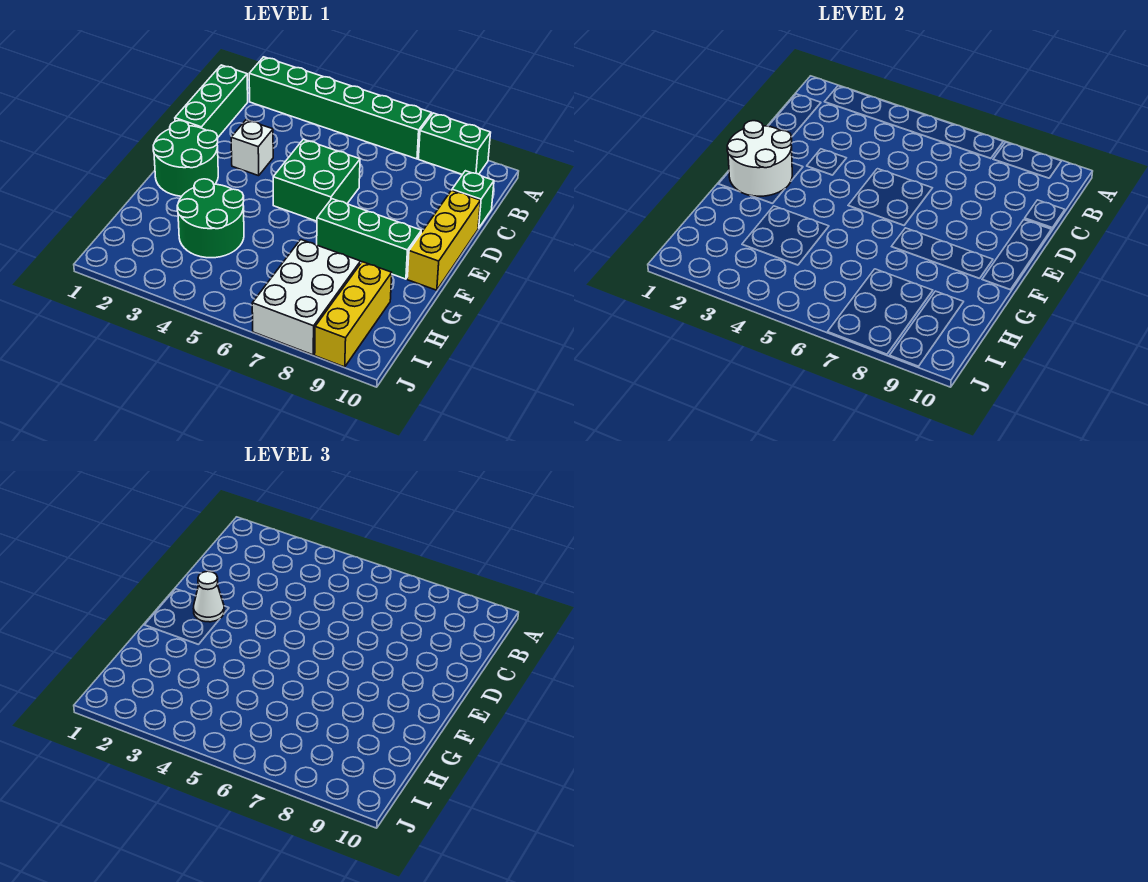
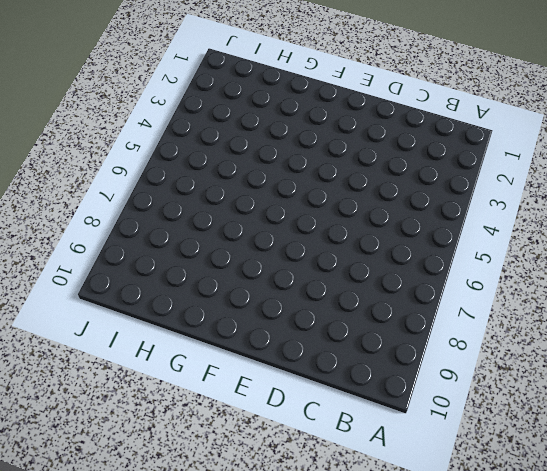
none -> green 1x6 brick [249,57,432,159]
none -> green 1x2 brick [419,113,491,174]
none -> green 1x3 brick [175,65,248,137]

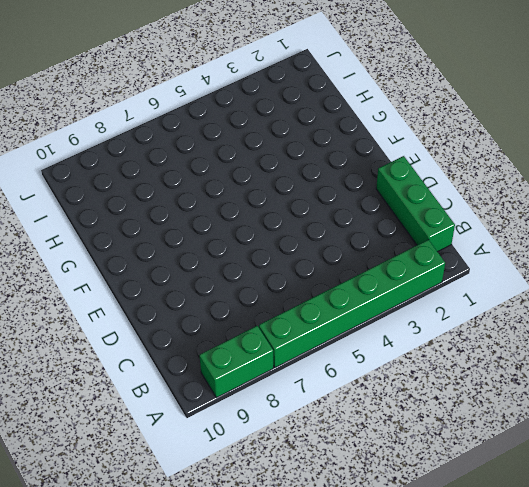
none -> green 1x1 brick [452,171,494,228]
none -> white 1x1 brick [231,120,273,176]
none -> green 2x2 brick [273,139,360,221]

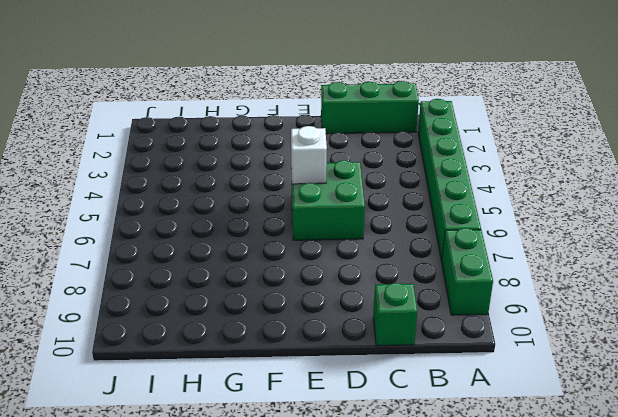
white 1x1 brick [291,126,327,184] -> white 1x1 brick moved to [231,120,273,176]
none -> yellow 1x3 brick [407,190,480,290]
none -> green 2x2 round brick [153,121,218,196]
none -> green 1x3 brick [317,199,421,279]

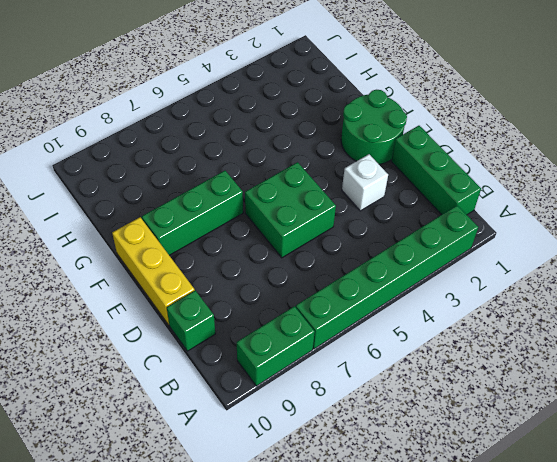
none -> green 2x2 round brick [177,179,244,258]
none -> white 2x3 brick [252,240,361,355]
none -> yellow 1x3 brick [315,262,392,367]

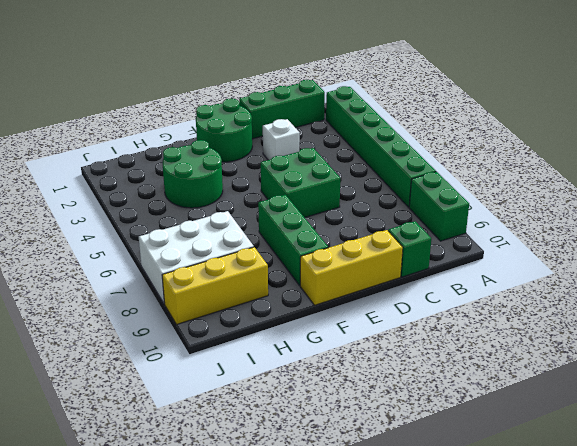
none -> white 2x2 round brick [727,121,792,196]
none -> white 1x1 cone [193,571,224,622]

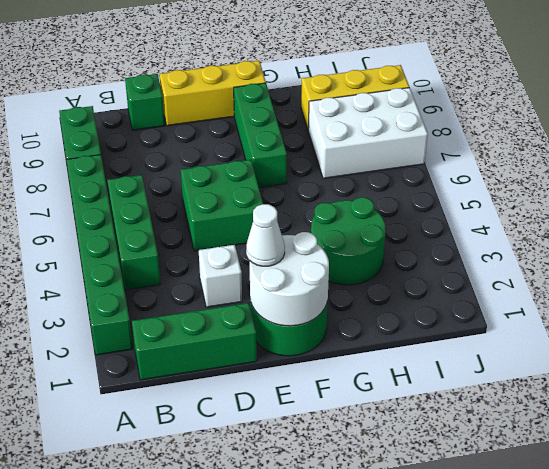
green 1x3 brick [107,175,161,290] -> none

